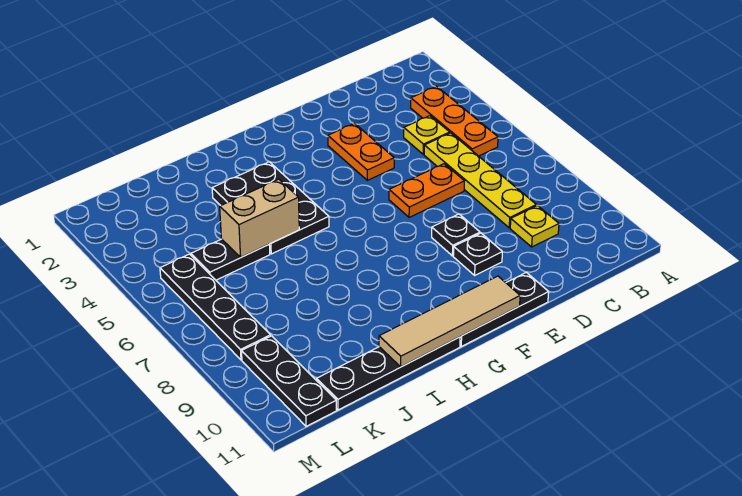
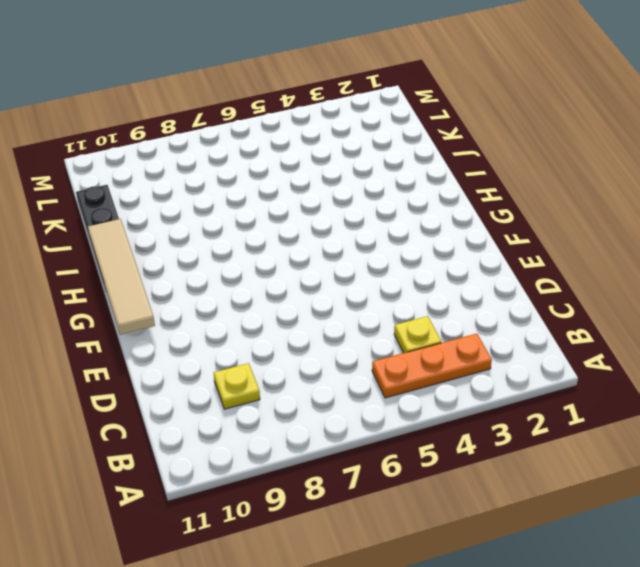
none -> yellow 1x4 plate [424,133,536,228]
none -> orange 1x2 plate [389,164,464,217]
none -> orange 1x2 plate [328,123,394,180]

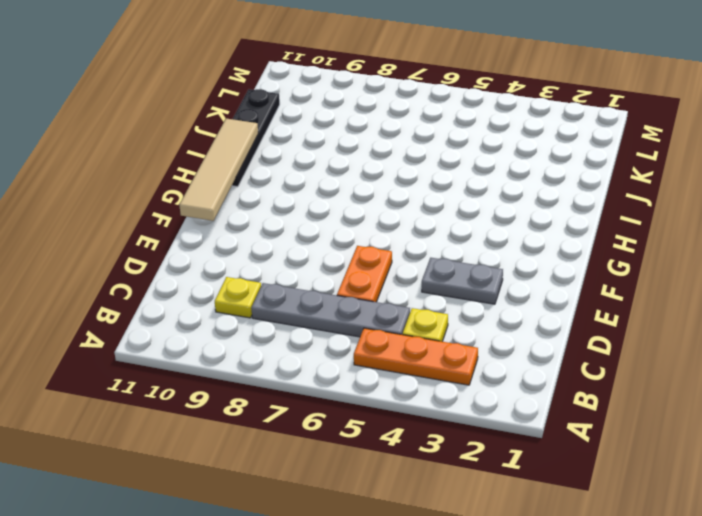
grey 1x4 plate [251,283,410,337] -> yellow 1x4 plate [424,133,536,228]
grey 1x2 plate [422,258,503,304] -> orange 1x2 plate [328,123,394,180]
none -> black 1x1 plate [432,214,480,256]
none -> black 1x1 plate [453,233,502,275]
none -> black 1x3 plate [460,272,549,346]

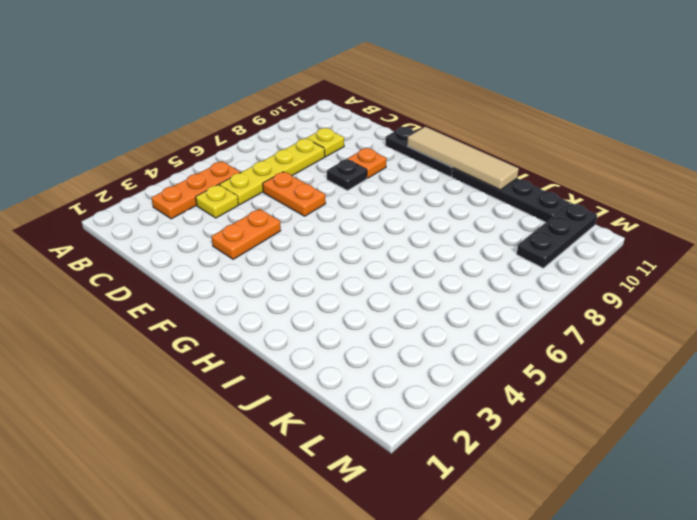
orange 1x1 plate [347,148,387,178] -> black 1x1 plate [453,233,502,275]
none -> black 2x3 plate [212,162,329,254]
none -> black 1x2 plate [191,239,270,280]
none -> black 1x4 plate [160,254,271,360]

